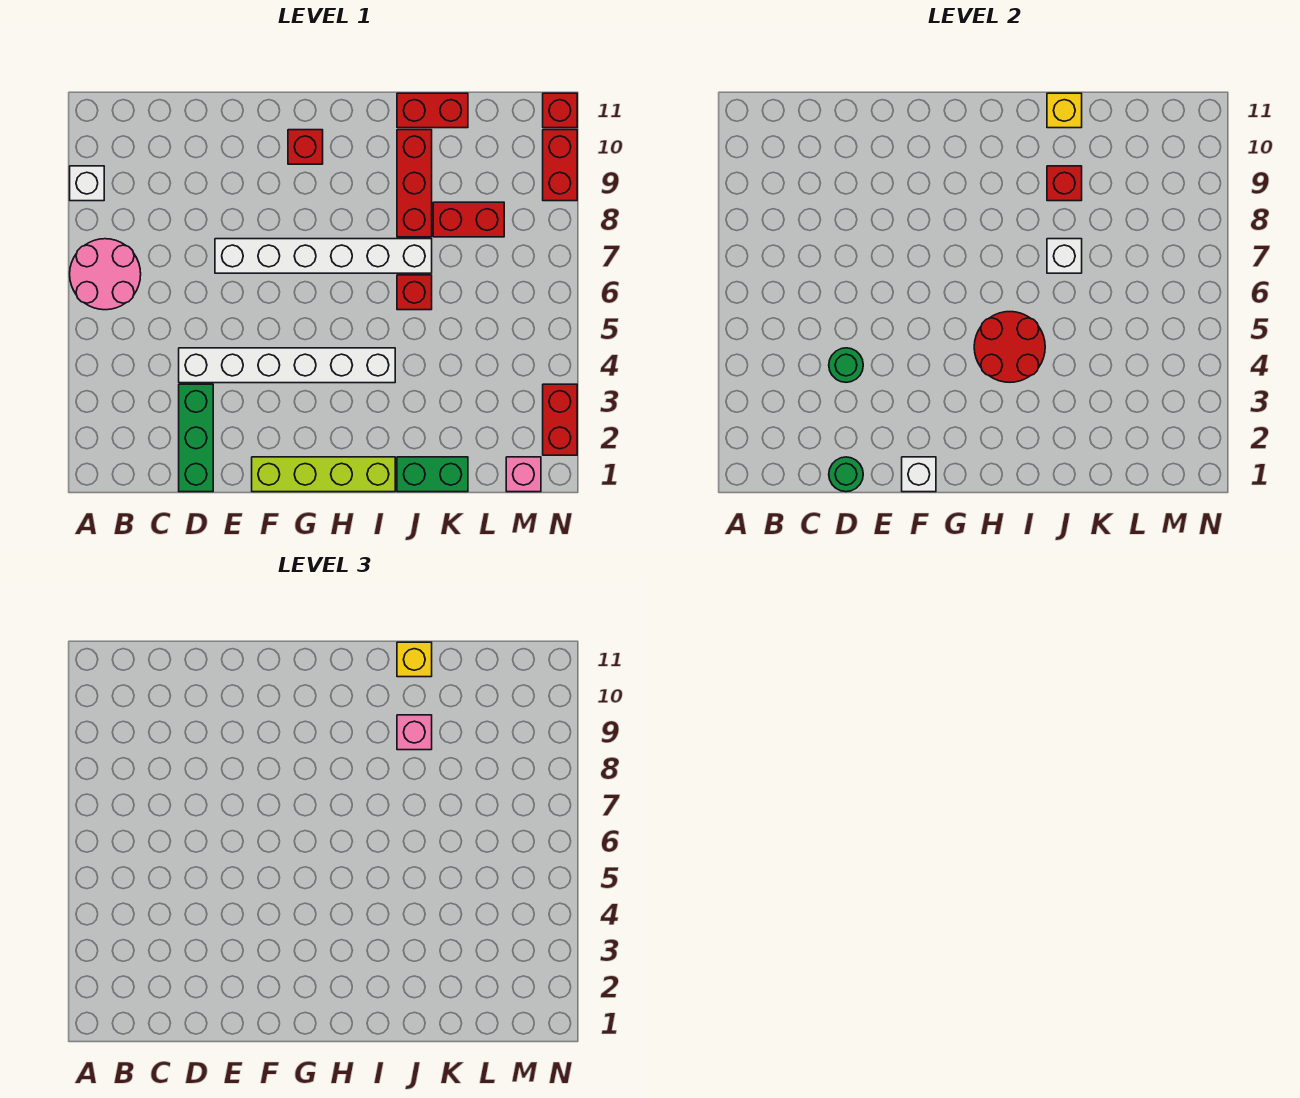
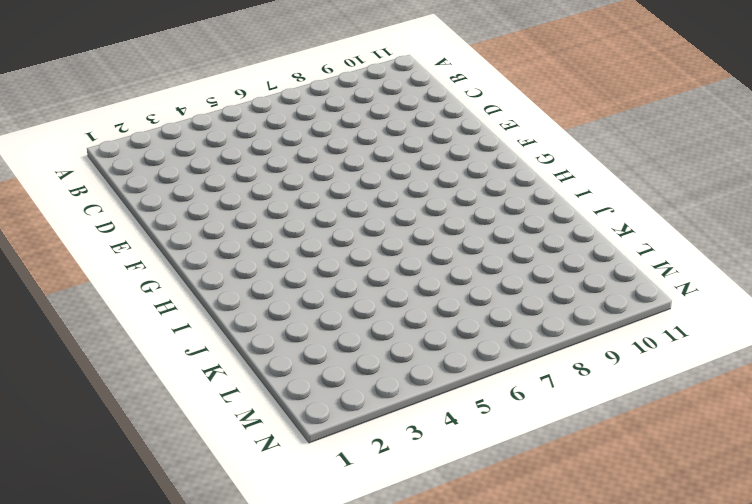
none -> pink 2x2 round brick [70,239,141,310]
none -> white 1x1 brick [70,166,104,201]
none -> green 1x3 brick [179,384,213,492]

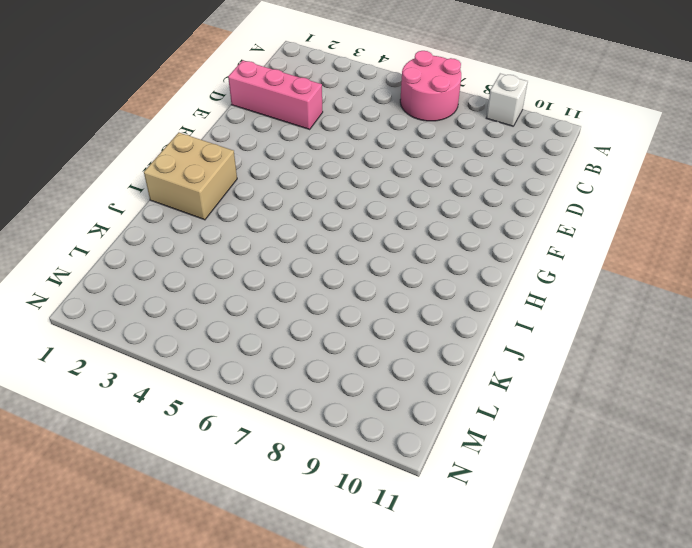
pink 1x3 brick [228,60,323,129] -> green 1x3 brick [179,384,213,492]
tan 2x2 brick [144,133,237,220] -> lime 1x4 brick [252,457,395,492]
none -> white 1x6 brick [179,348,395,383]
none -> white 1x6 brick [215,239,432,273]
none -> red 1x1 brick [288,130,323,164]

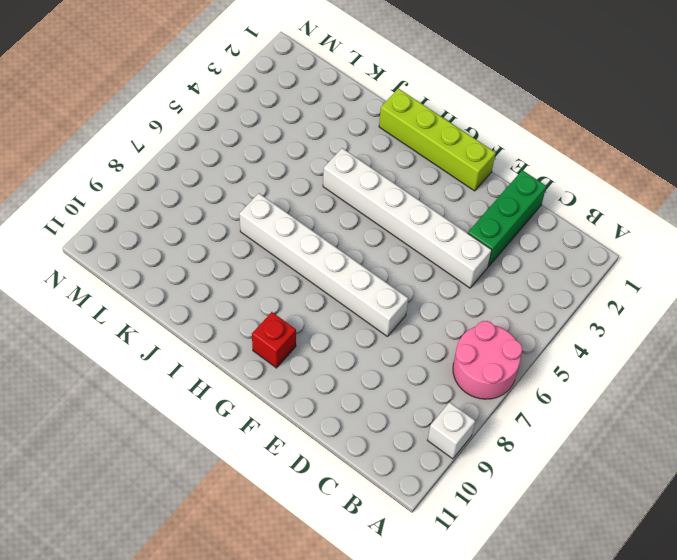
none -> green 1x2 brick [397,457,468,492]
none -> red 1x1 brick [397,275,432,310]
none -> red 1x3 brick [397,130,432,237]

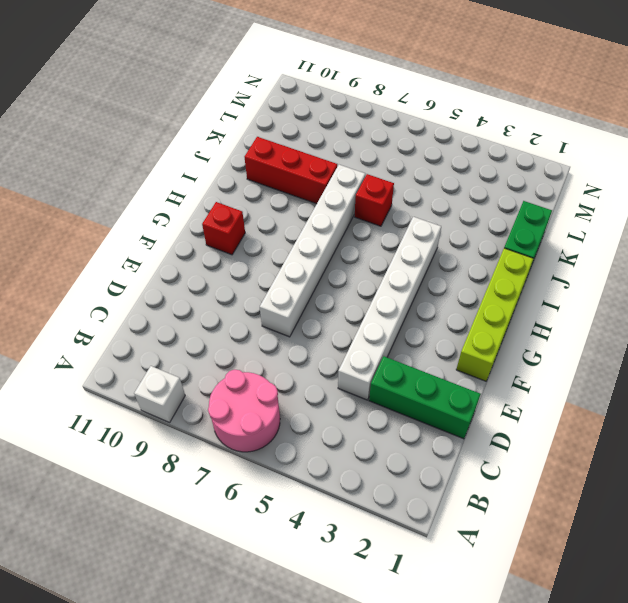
none -> red 1x2 brick [397,93,468,128]
none -> red 1x2 brick [433,202,504,237]
none -> pink 1x1 brick [506,457,541,492]

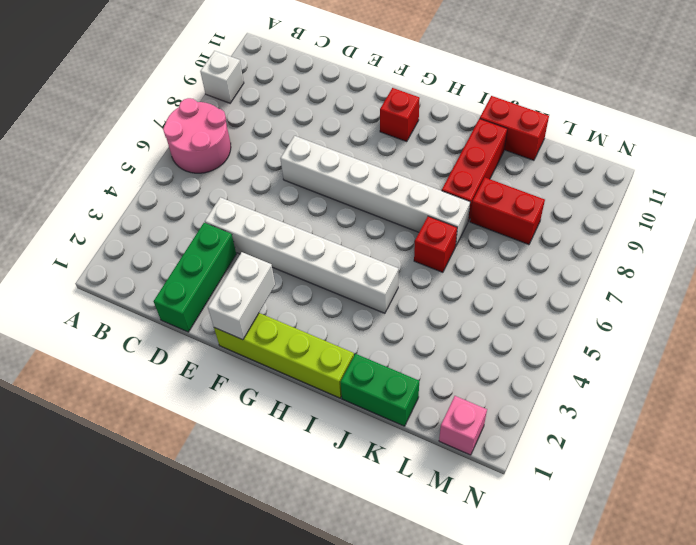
white 1x2 brick [208,252,275,340] -> white 1x1 brick [902,457,936,492]
none -> red 1x2 brick [543,384,577,455]
none -> red 1x2 brick [543,130,577,201]
none -> red 1x1 brick [543,93,577,128]

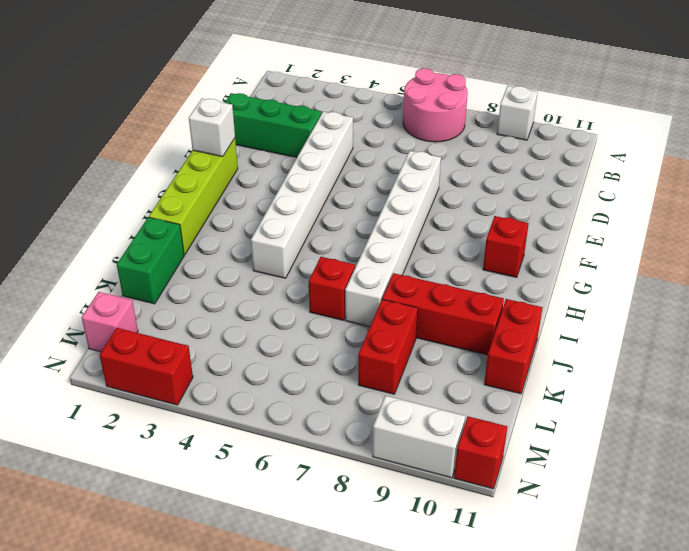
white 1x2 brick [373,396,465,478] -> red 1x2 brick [543,130,577,201]
none -> green 1x1 round brick [829,457,863,492]
none -> green 1x1 round brick [829,348,863,382]
none -> red 2x2 round brick [974,312,1045,382]

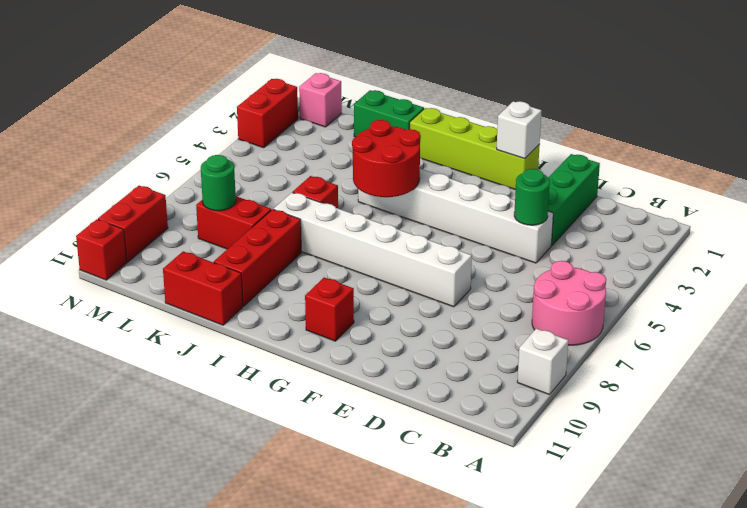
green 1x1 round brick [201,155,236,211] -> green 1x1 round brick moved to [829,457,863,492]
none -> white 1x1 brick [1047,239,1082,273]
none -> red 1x1 brick [1047,166,1082,201]
none -> yellow 1x1 brick [1047,93,1082,128]

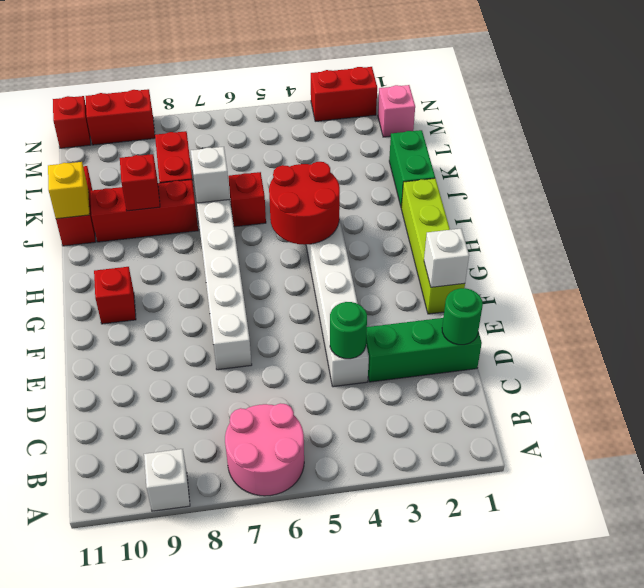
none -> pink 1x1 brick [397,715,432,750]
none -> yellow 1x1 brick [397,642,432,677]

